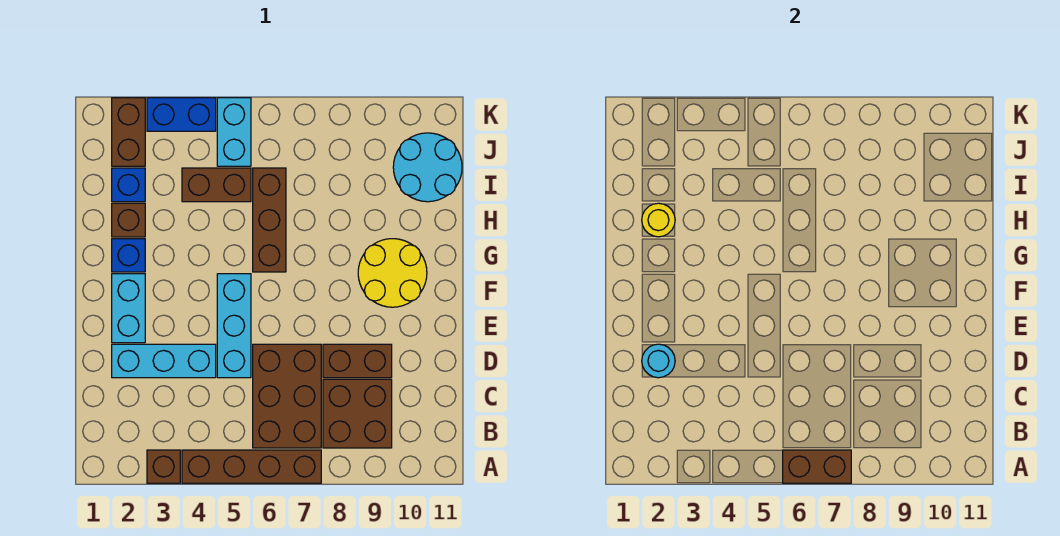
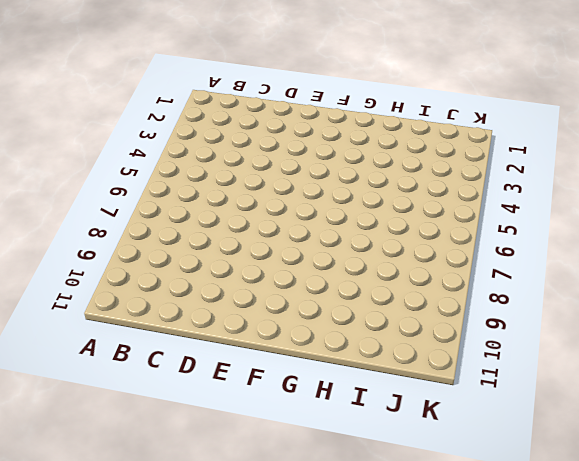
none -> brown 1x1 brick [147,450,180,483]
none -> brown 1x4 brick [182,450,321,483]
none -> brown 2x3 brick [253,344,321,448]

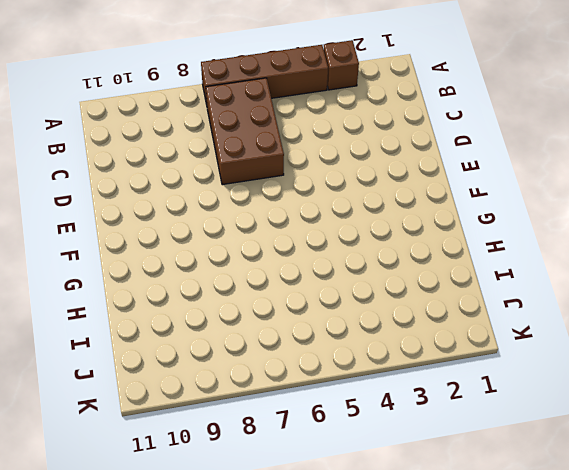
none -> brown 2x2 brick [323,379,392,448]
none -> cyan 1x3 brick [112,344,216,378]
none -> cyan 1x3 brick [217,274,251,378]

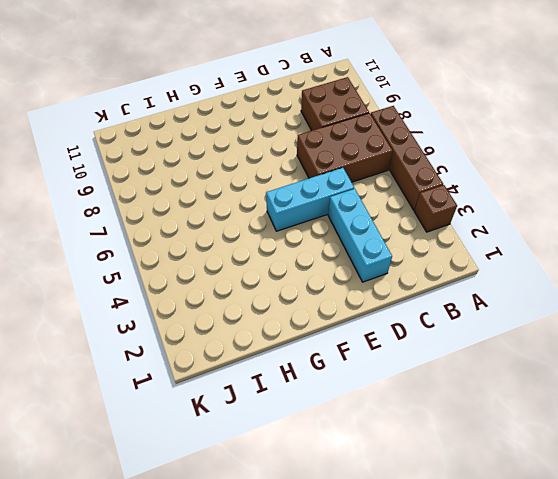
none -> brown 1x2 brick [323,344,392,378]
none -> cyan 1x2 brick [112,274,145,343]
none -> yellow 2x2 round brick [358,239,427,307]

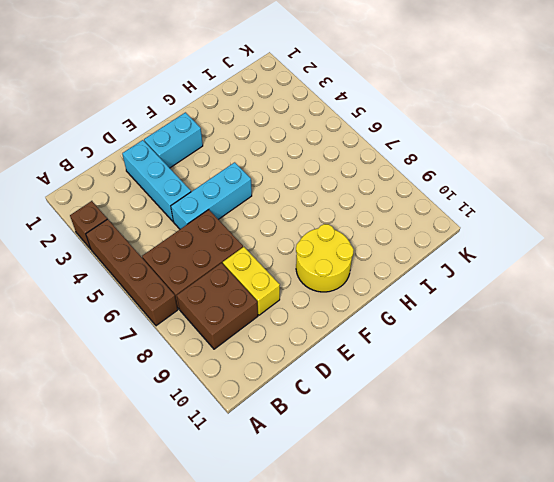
yellow 1x2 brick [223,247,280,315] -> brown 1x2 brick [323,344,392,378]
none -> blue 1x1 brick [112,239,145,272]
none -> brown 1x3 brick [253,168,286,272]
none -> brown 1x1 brick [112,203,145,237]

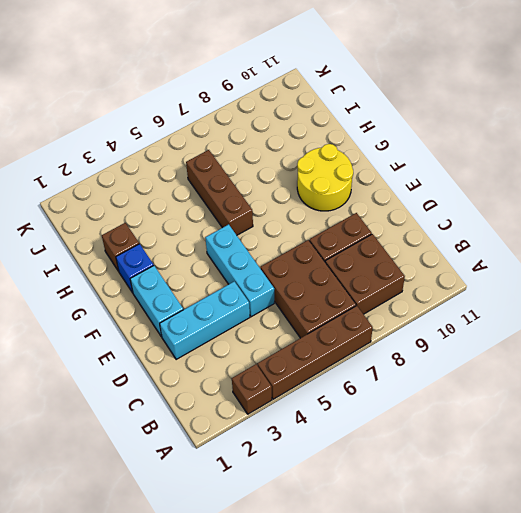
none -> blue 1x1 brick [112,168,145,202]
none -> brown 1x2 brick [182,168,251,202]
none -> cyan 2x2 round brick [393,133,462,202]

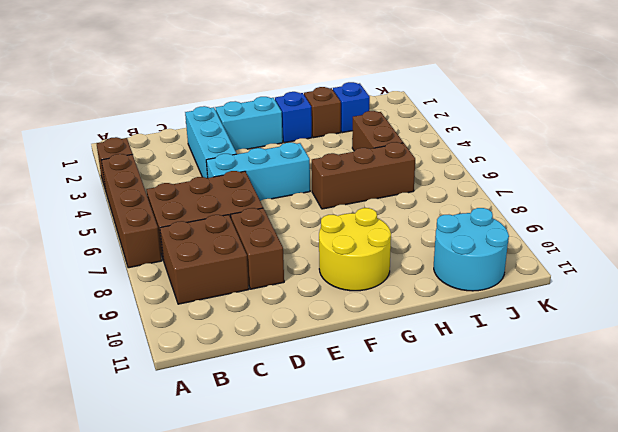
none -> brown 1x2 brick [112,98,145,166]
none -> cyan 1x2 brick [217,98,251,166]
none -> blue 1x2 brick [147,98,216,131]

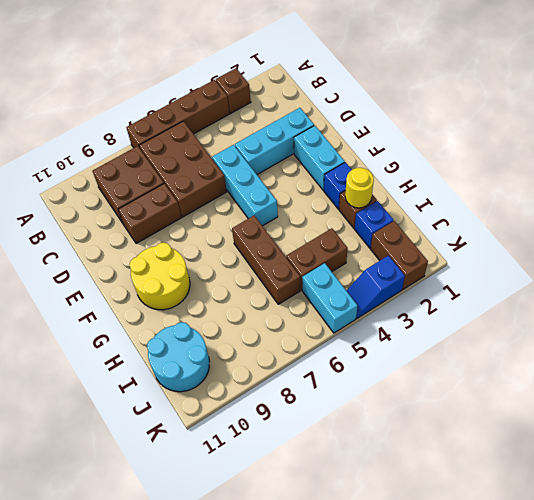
blue 1x2 slope [346,256,405,318] -> blue 1x2 brick [147,98,216,131]
none -> brown 1x2 brick [783,450,851,483]
none -> cyan 1x1 round brick [642,344,675,378]

